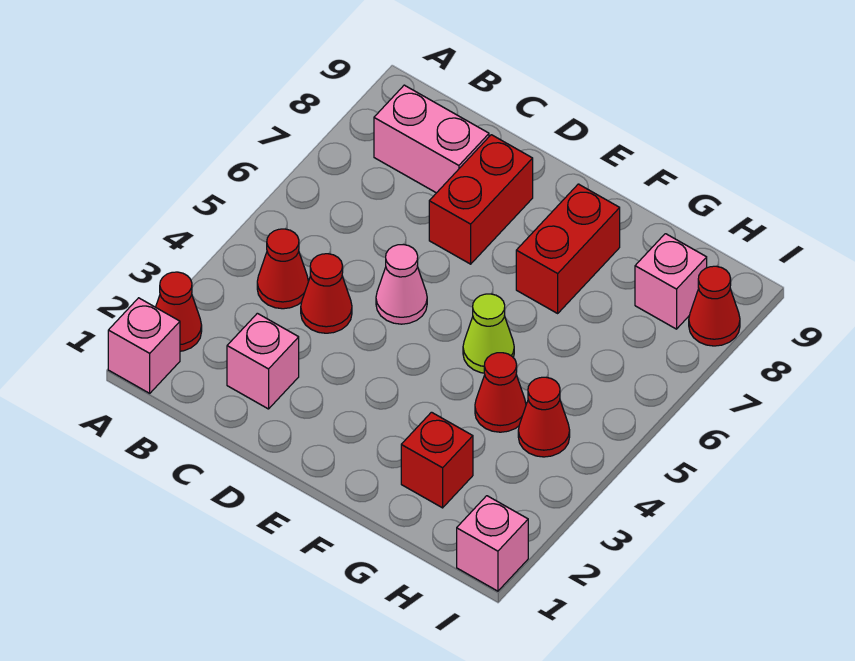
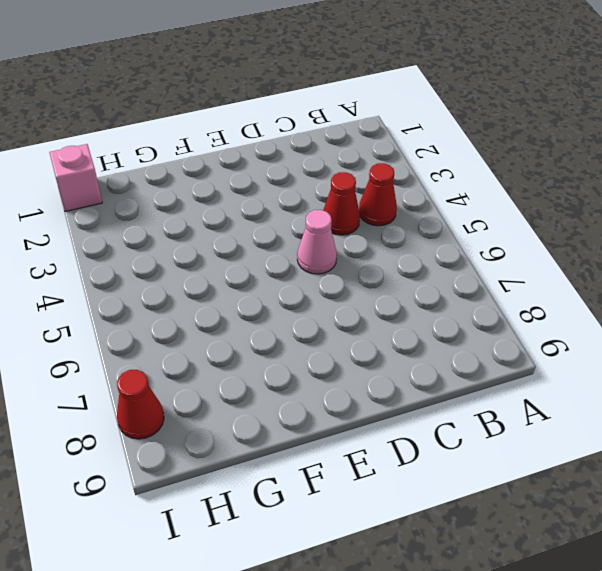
none -> pink 1x1 brick [108,298,180,393]
none -> red 1x1 cone [156,272,202,351]
none -> pink 1x2 brick [374,85,489,193]

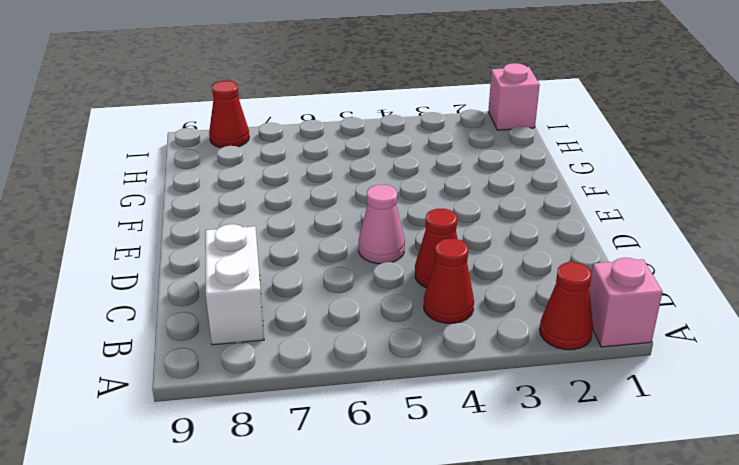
white 1x2 brick [205,224,264,345] -> pink 1x2 brick [374,85,489,193]
none -> pink 1x1 brick [227,313,299,409]
none -> red 1x2 brick [429,135,533,264]
none -> lime 1x1 cone [463,294,514,373]

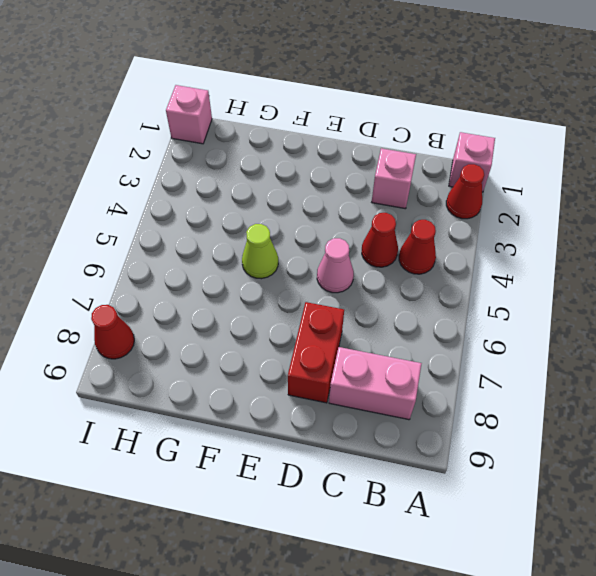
none -> red 1x2 brick [516,184,620,313]
none -> red 1x1 brick [401,412,473,508]
none -> red 1x1 cone [475,353,526,432]

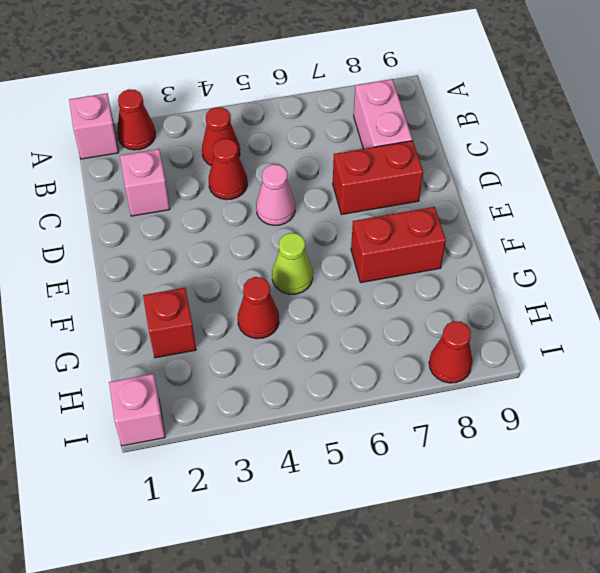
none -> red 1x1 cone [518,377,570,457]
none -> pink 1x1 brick [635,234,707,329]

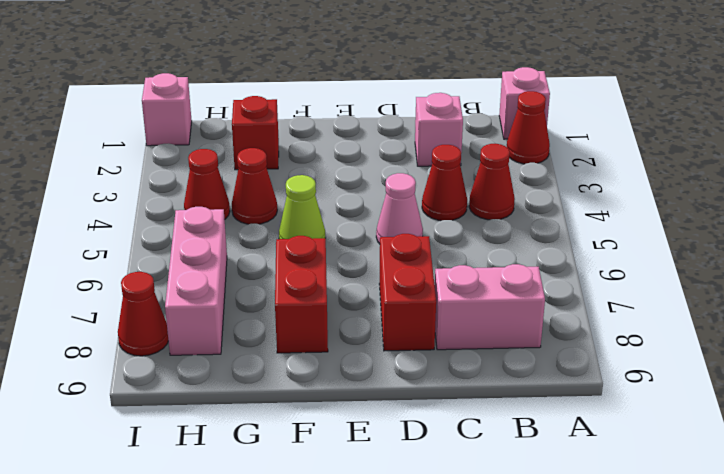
pink 1x3 brick [165,207,227,355] -> pink 1x1 brick [635,234,707,329]

